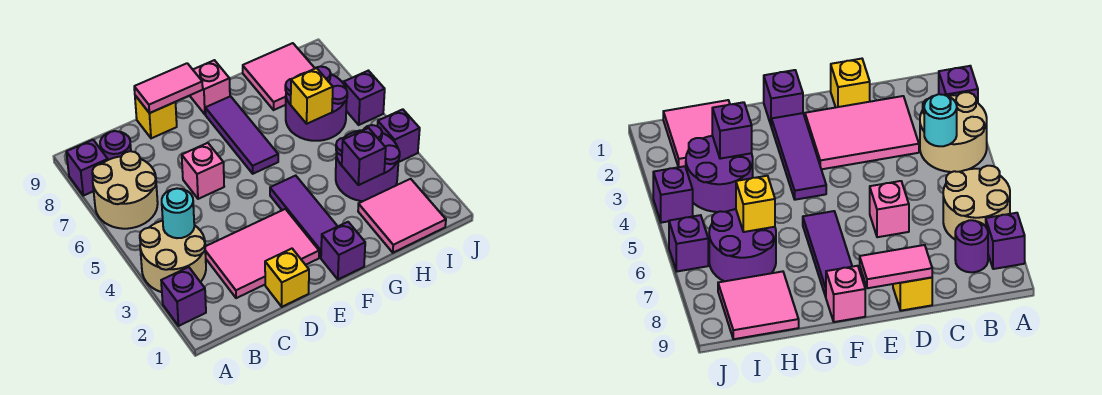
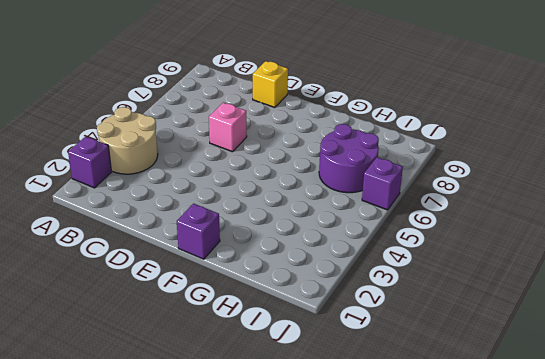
none -> tan 2x2 round brick [92,151,158,229]
none -> purple 1x1 brick [66,140,108,196]
none -> purple 1x1 round brick [100,131,131,160]

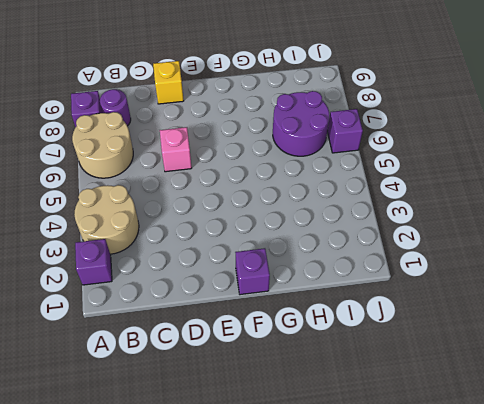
none -> pink 2x3 tile [205,209,319,298]
none -> yellow 1x1 brick [265,249,309,307]
none -> purple 1x3 tile [270,176,338,258]

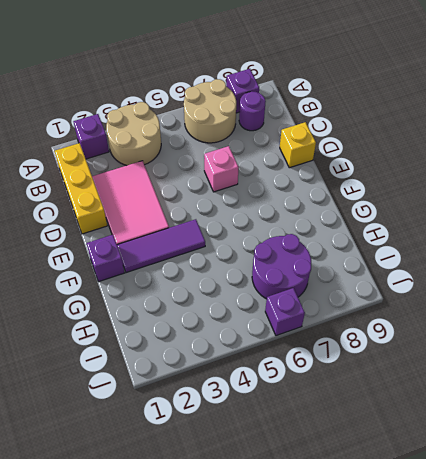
yellow 1x3 brick [55,143,107,234] -> yellow 1x1 brick [265,249,309,307]
none -> purple 1x3 tile [205,96,278,174]
none -> pink 1x1 brick [190,60,230,114]
none -> pink 2x2 tile [358,179,446,253]

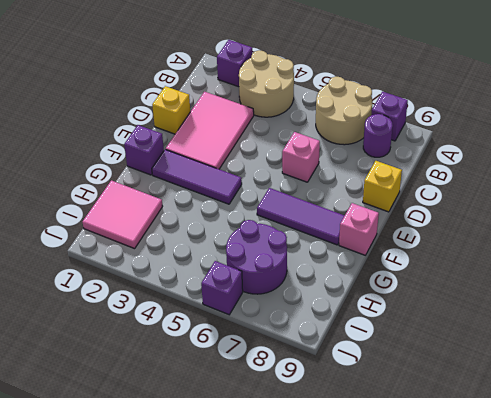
none -> purple 2x2 round brick [336,125,400,201]
none -> pink 2x2 tile [243,43,315,110]
none -> purple 1x1 brick [378,109,420,162]

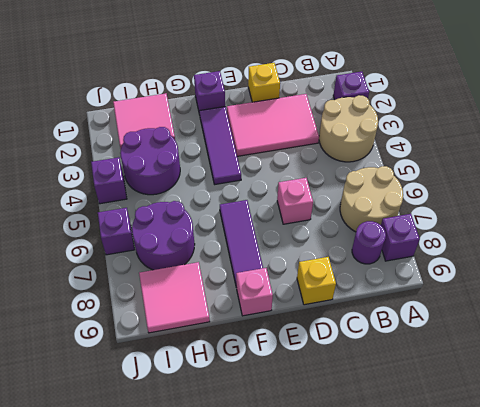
none -> cyan 1x1 round brick [162,188,194,238]
none -> pink 1x2 tile [134,63,203,113]
none -> purple 1x1 brick [342,128,386,185]

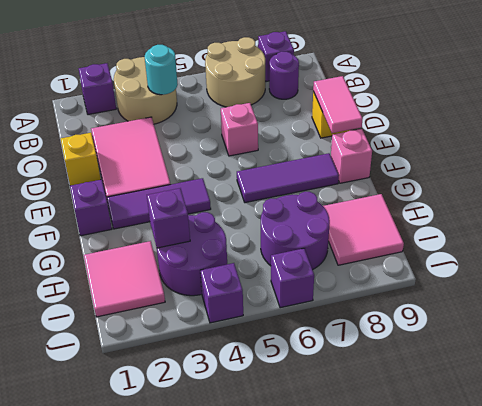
none -> yellow 1x1 brick [291,68,333,124]

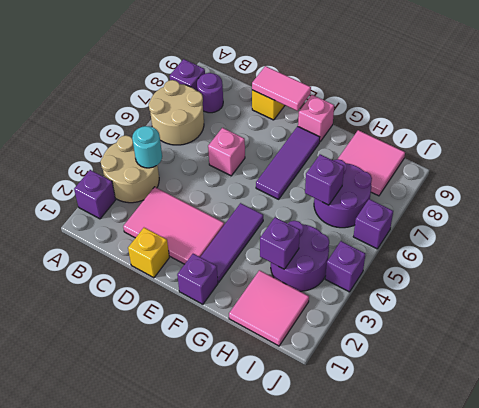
purple 1x1 brick [305,154,344,205] -> yellow 1x1 brick [291,68,333,124]

